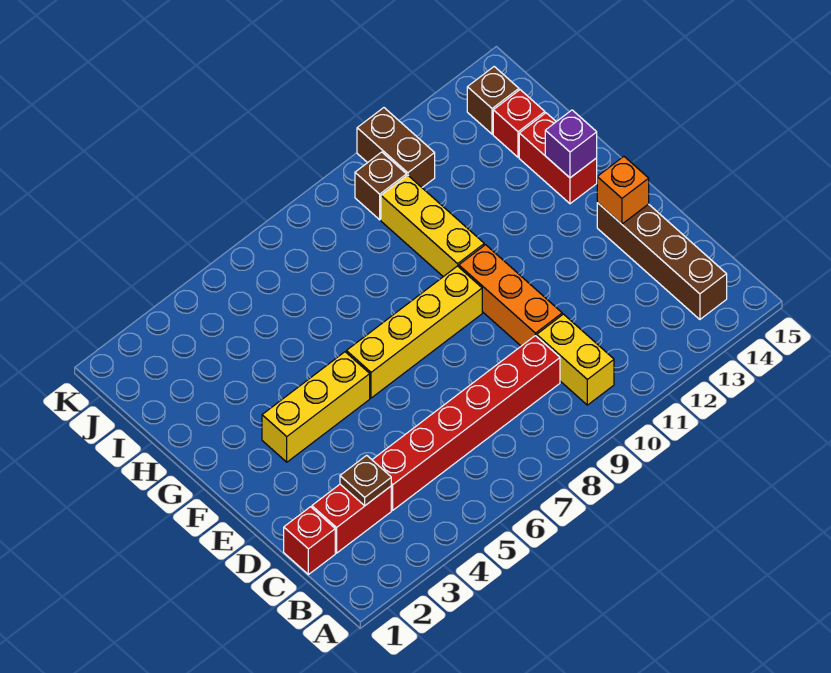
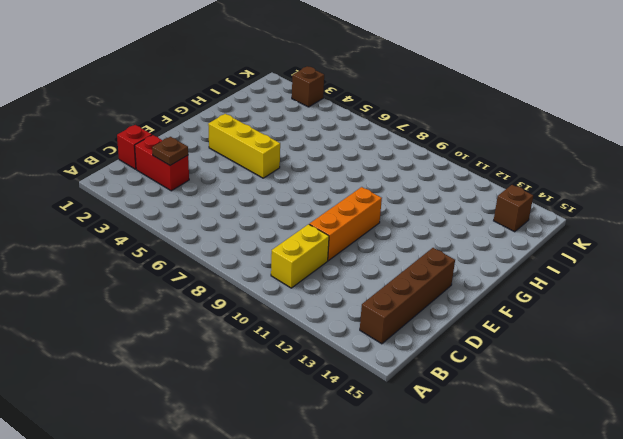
brown 1x1 brick [292,66,324,107] -> brown 1x1 brick moved to [355,152,406,220]
none -> red 1x6 brick [372,336,560,510]
none -> yellow 1x4 brick [346,266,482,398]
none -> yellow 1x3 brick [381,175,484,277]

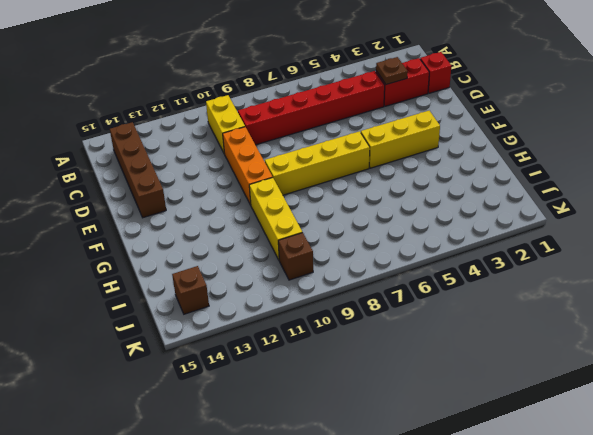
none -> red 1x2 brick [519,113,597,204]
none -> red 1x1 brick [493,90,545,157]
none -> brown 1x2 brick [357,108,435,187]

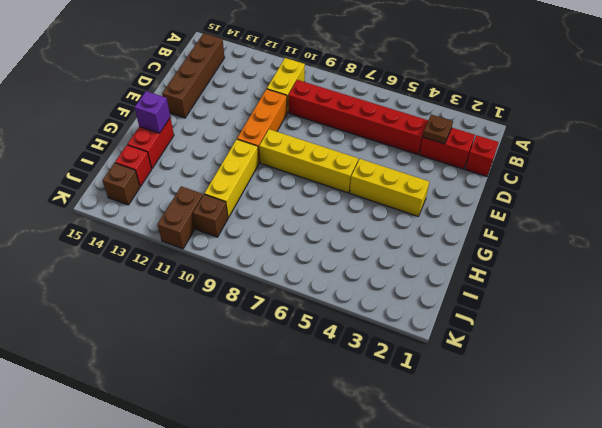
none -> orange 1x1 brick [597,157,649,224]

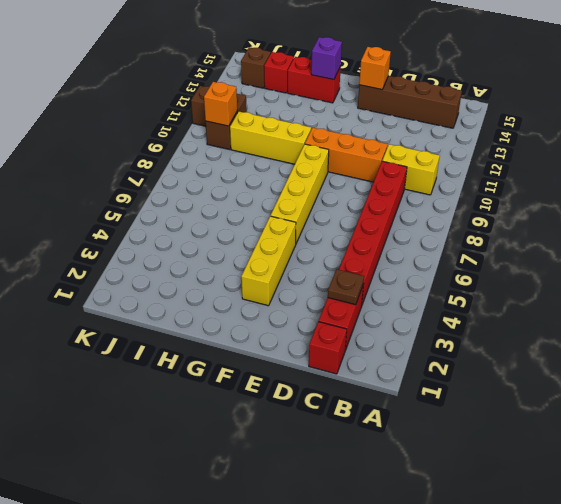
orange 1x1 brick [204,82,238,126] -> none

